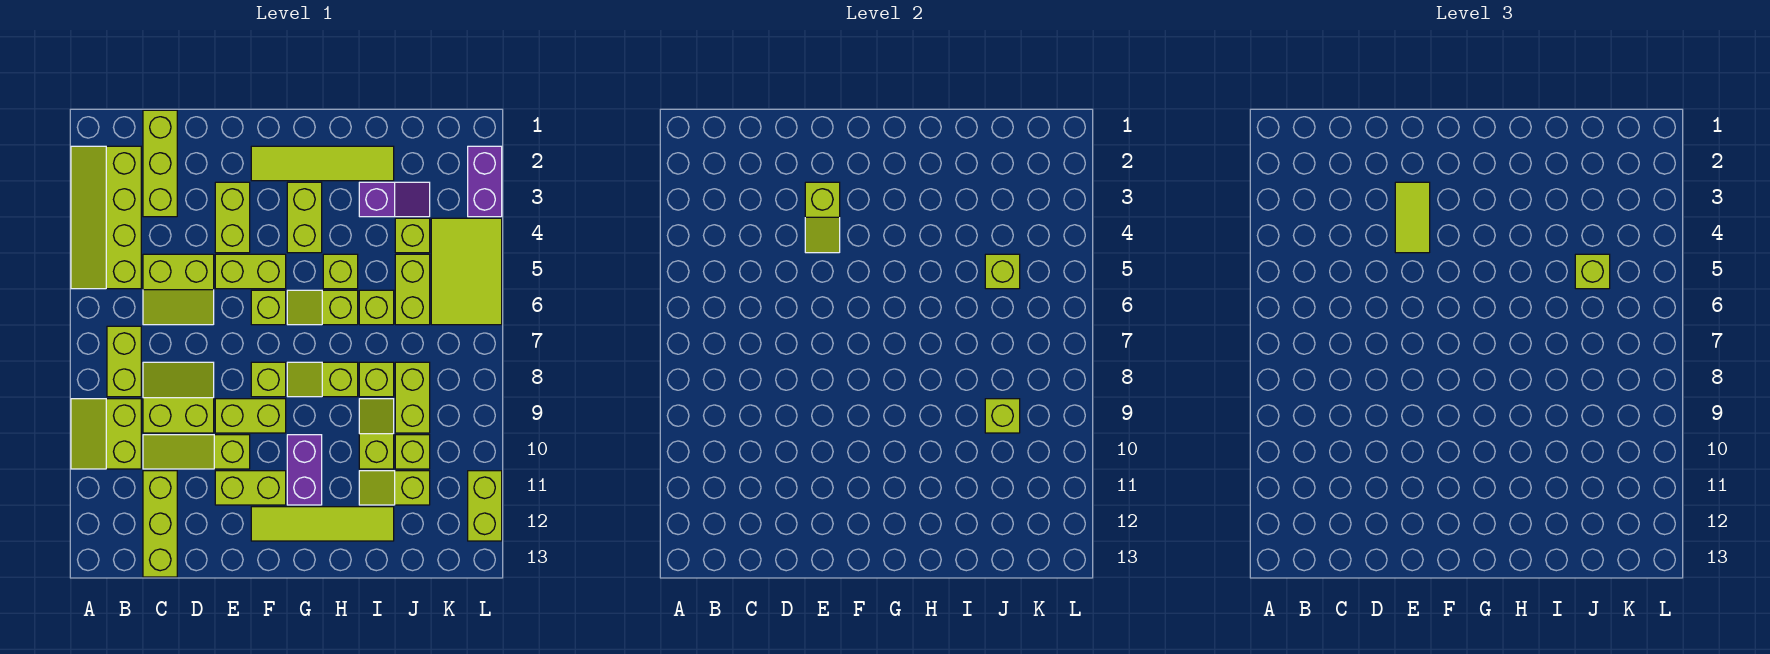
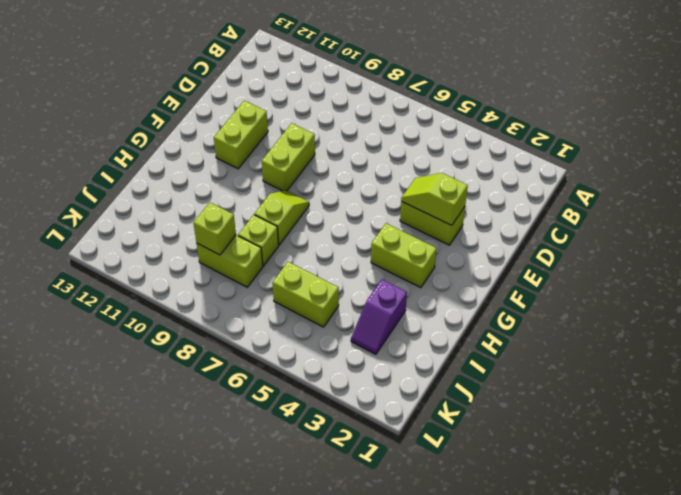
none -> lime 2x4 slope [71,146,141,289]
none -> lime 2x2 slope [71,399,141,469]
none -> lime 1x2 brick [107,326,141,397]
none -> lime 1x3 brick [143,110,177,217]

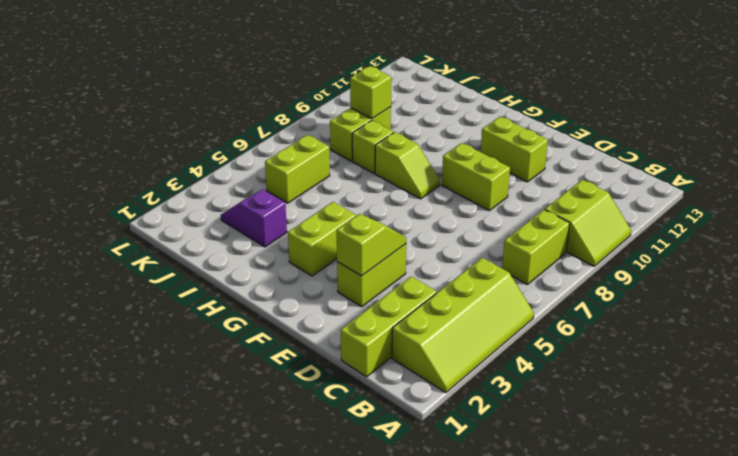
none -> lime 2x2 slope [143,254,214,325]
none -> lime 2x2 slope [143,362,214,433]
none -> lime 1x3 slope [143,435,250,469]
none -> lime 1x3 brick [143,471,177,577]

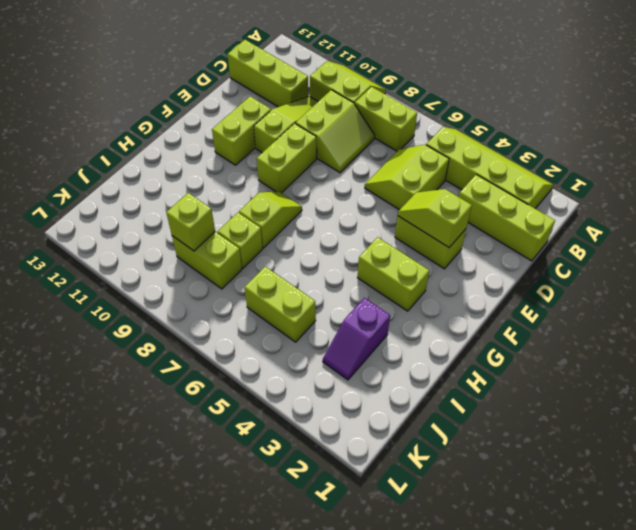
none -> lime 1x2 brick [215,254,286,289]
none -> lime 1x4 tile [251,146,394,181]
none -> lime 1x1 brick [251,290,286,325]
none -> lime 1x1 brick [251,362,286,397]

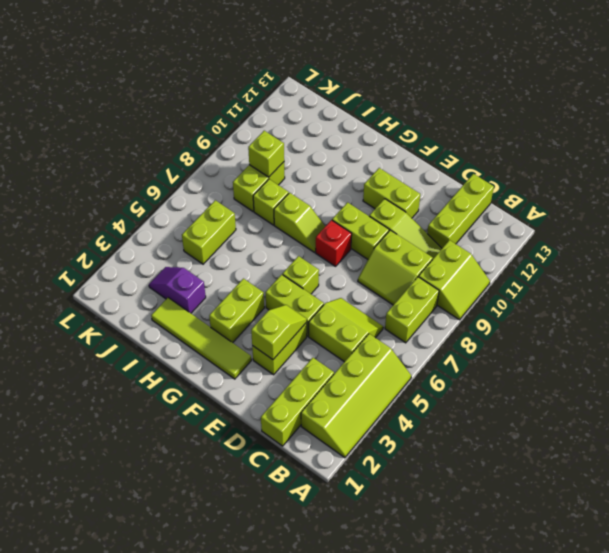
red 1x1 brick [316,220,352,266] -> lime 1x1 brick [251,362,286,397]
none -> lime 1x4 tile [251,507,394,541]
none -> lime 1x2 slope [287,290,358,325]
none -> purple 1x2 brick [287,435,322,505]
none -> lime 1x1 brick [323,254,358,289]

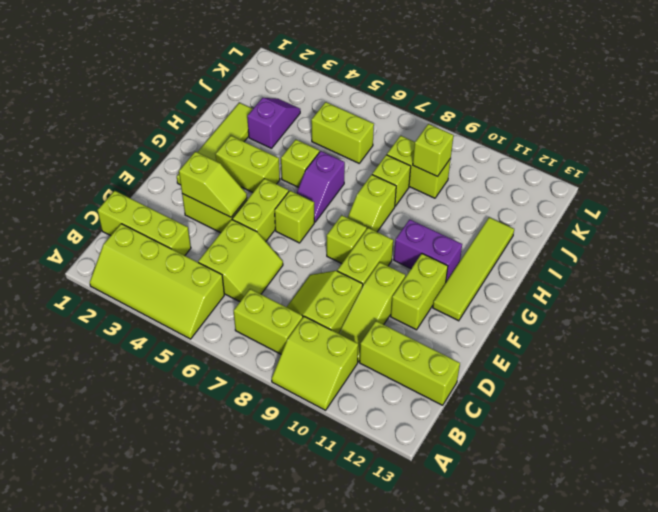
purple 1x2 slope [296,151,345,222] -> lime 1x2 slope [287,290,358,325]
none -> lime 1x1 brick [359,290,394,325]
none -> lime 1x2 slope [359,399,394,469]
none -> lime 1x2 slope [359,471,430,505]
none -> lime 1x1 brick [395,218,430,253]

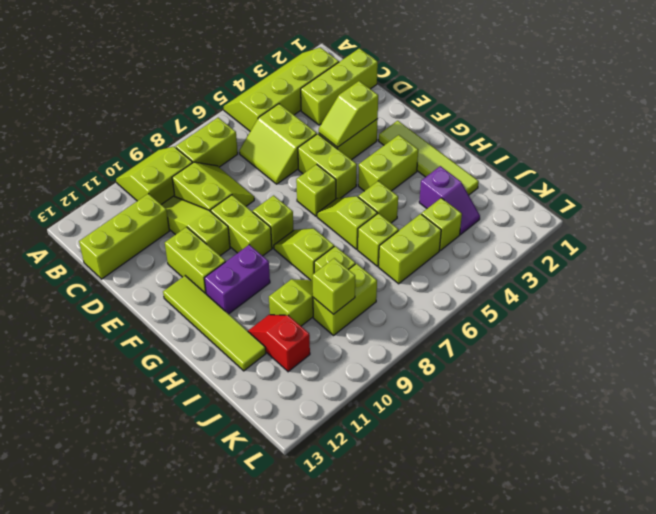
red 1x2 slope [248,315,310,372] -> lime 1x2 slope [359,471,430,505]
none -> lime 1x1 brick [395,435,430,469]
none -> lime 2x3 tile [431,218,502,325]
none -> purple 1x2 brick [468,146,502,217]
none -> lime 1x2 brick [468,471,502,541]

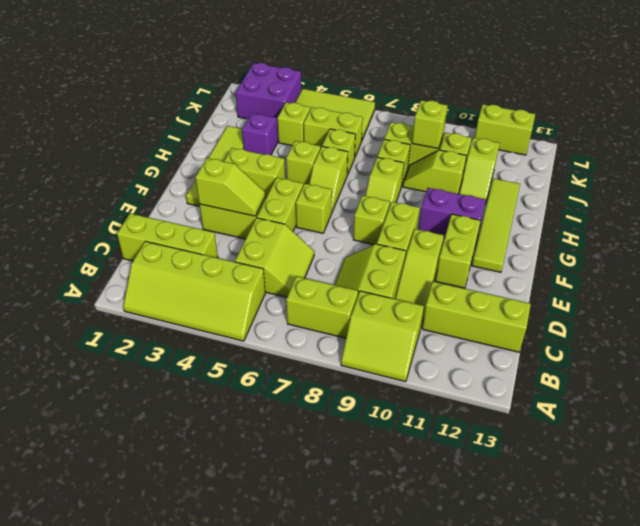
purple 2x2 brick [236,63,301,119] -> purple 1x2 brick [468,146,502,217]
none -> lime 1x1 brick [985,254,1020,289]
none -> lime 1x2 tile [1395,182,1430,253]
none -> lime 1x1 brick [1575,254,1610,289]

